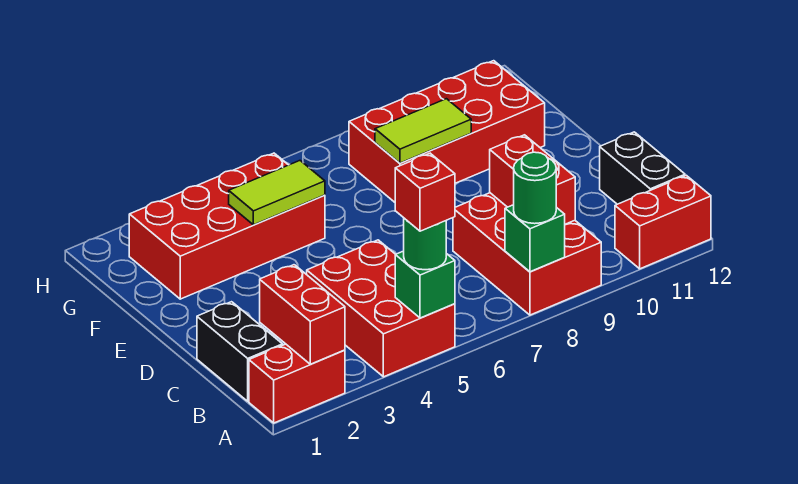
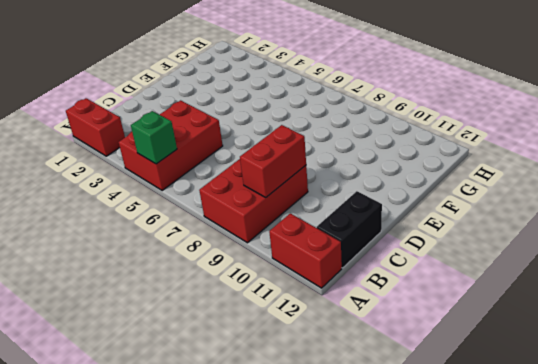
none -> black 1x2 brick [197,302,283,401]
none -> red 2x4 brick [129,153,325,299]
none -> red 2x4 brick [349,61,545,202]

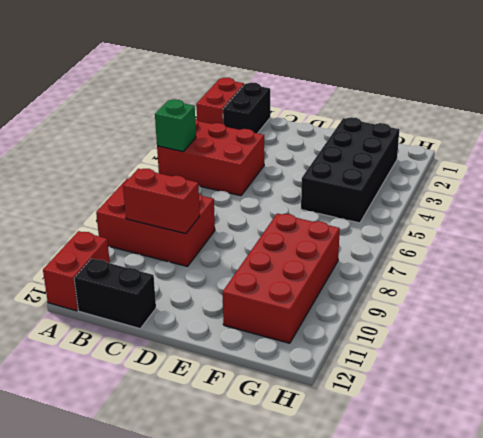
black 1x2 brick [223,83,270,133] -> black 1x2 brick turned to [197,302,283,401]
black 2x4 brick [301,117,399,223] -> red 2x4 brick [129,153,325,299]
none -> red 1x2 brick [260,265,345,364]
none -> green 1x1 brick [505,205,565,272]
none -> lime 1x2 tile [229,161,325,225]

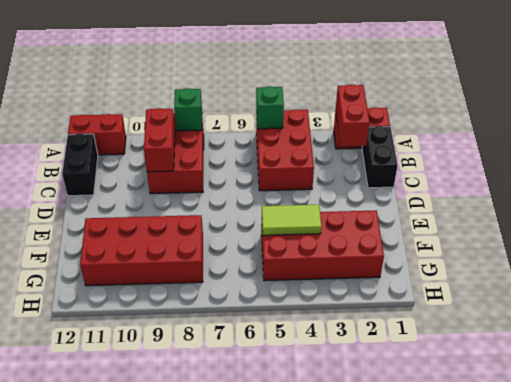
none -> lime 1x2 tile [375,99,471,163]
none -> green 1x1 round brick [404,218,446,270]
none -> green 1x1 round brick [514,152,556,224]

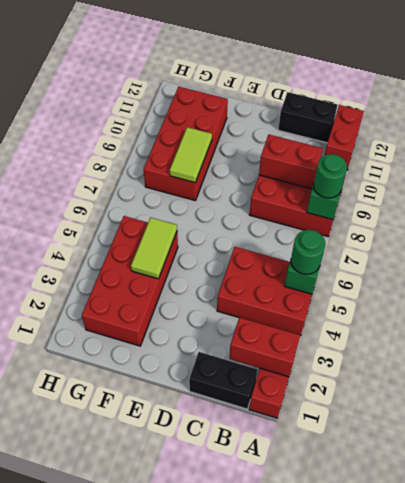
none -> red 1x1 brick [395,153,455,231]

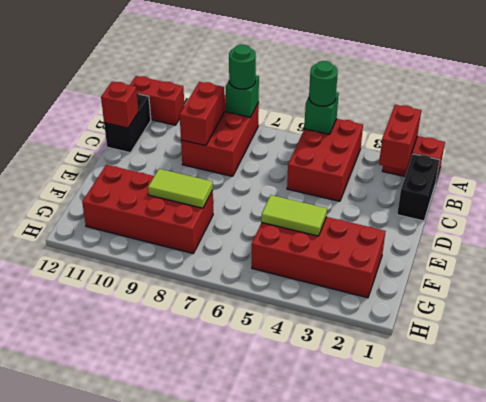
red 1x1 brick [101,81,138,128] -> red 1x1 brick moved to [395,153,455,231]

